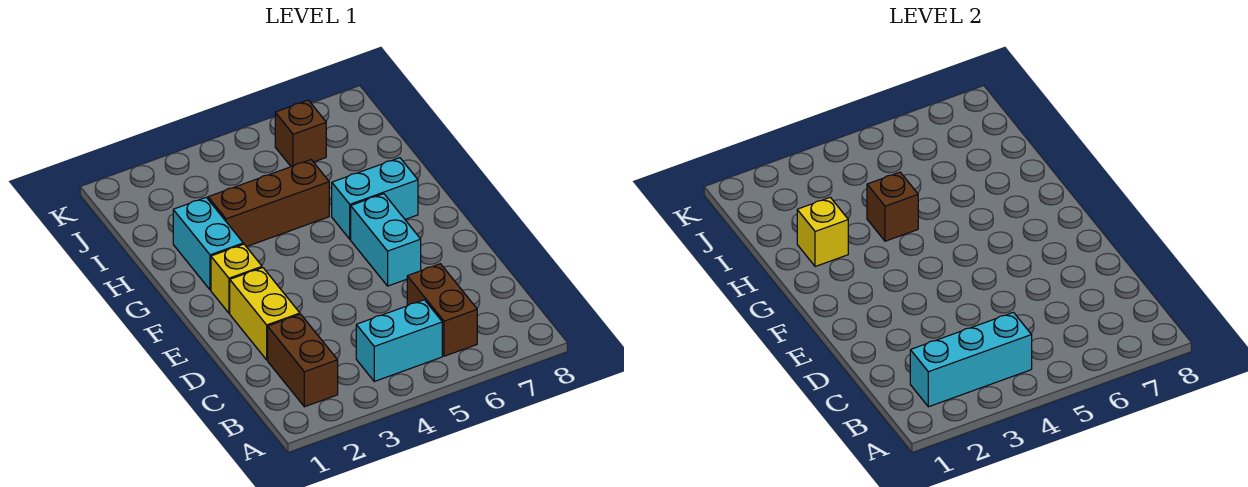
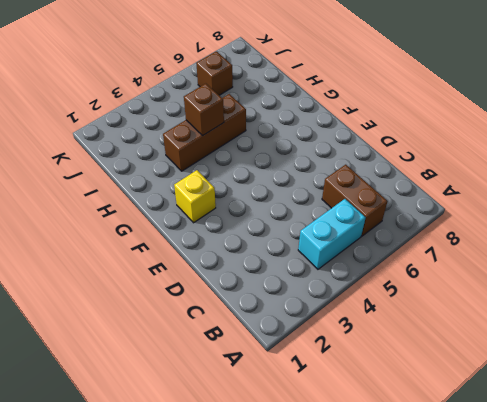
none -> brown 1x2 brick [268,314,338,407]
none -> yellow 1x2 brick [230,268,300,360]
none -> cyan 1x2 brick [351,194,421,286]

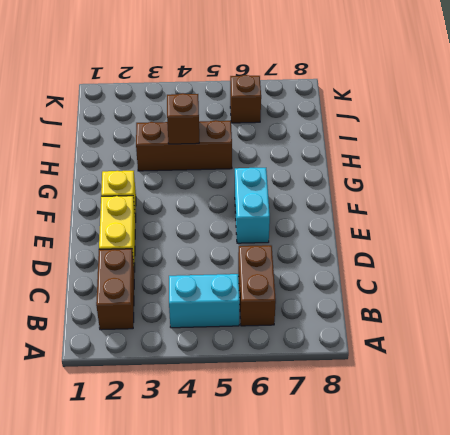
none -> cyan 1x2 brick [173,197,243,290]
none -> cyan 1x2 brick [332,158,418,239]
none -> cyan 1x3 brick [910,312,1032,407]

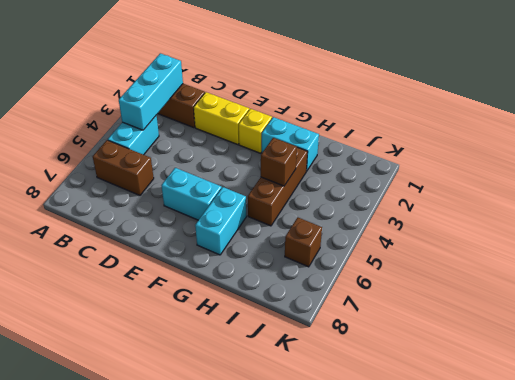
none -> yellow 1x1 brick [797,197,848,267]

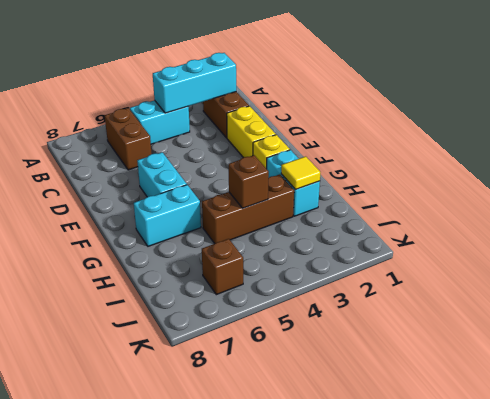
yellow 1x1 tile [281,156,320,190] -> yellow 1x1 brick [797,197,848,267]

